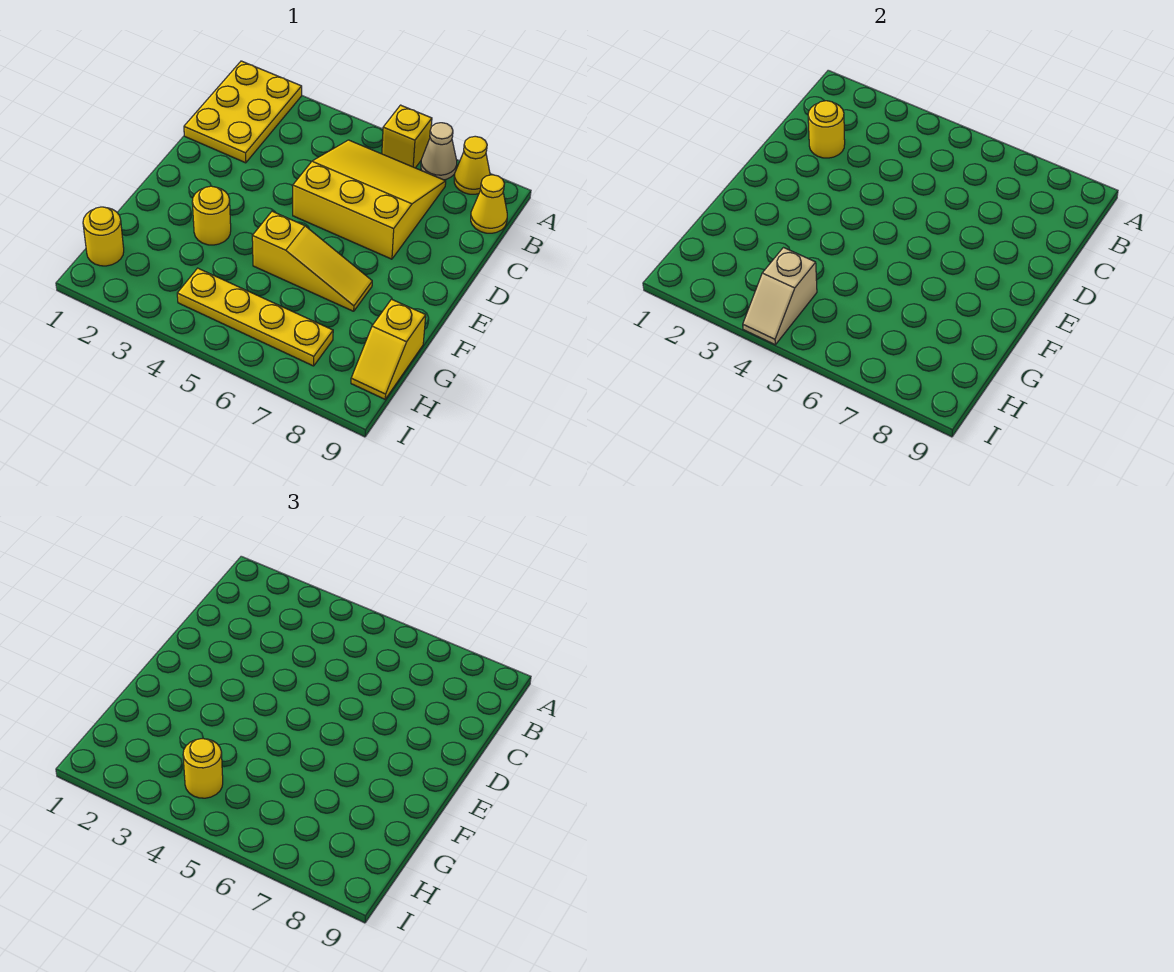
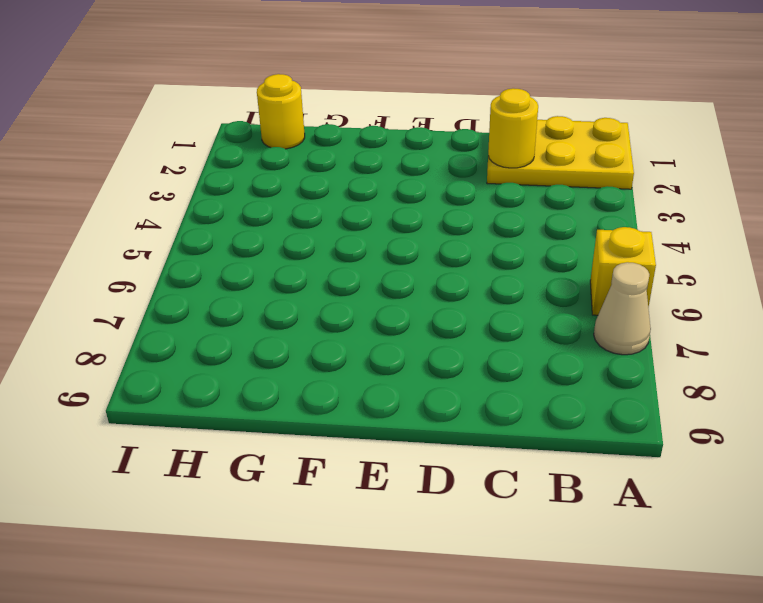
none -> yellow 1x1 cone [454,136,490,194]
none -> yellow 3x3 slope [293,140,446,259]
none -> yellow 1x1 cone [471,175,507,233]

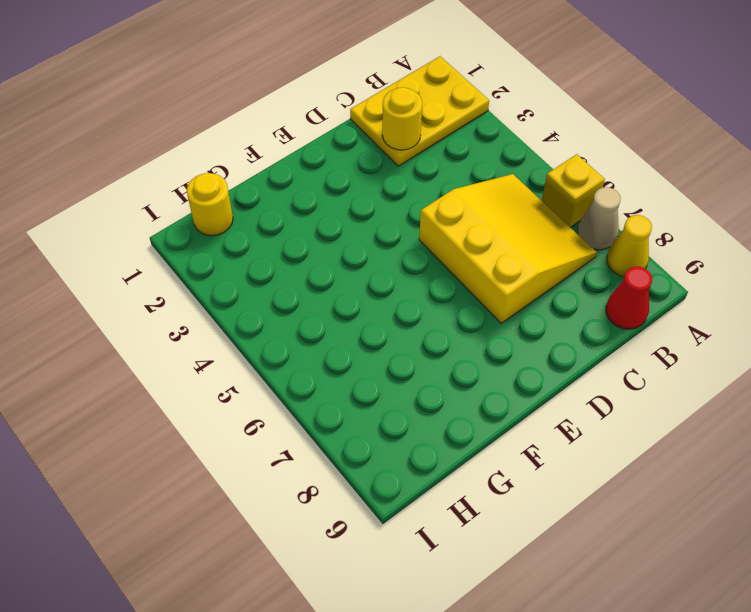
red 1x1 cone [606,267,652,329] -> yellow 1x1 cone [471,175,507,233]
none -> yellow 1x1 round brick [192,186,231,245]
none -> yellow 1x3 slope [252,211,372,311]
none -> yellow 1x2 slope [351,299,426,399]

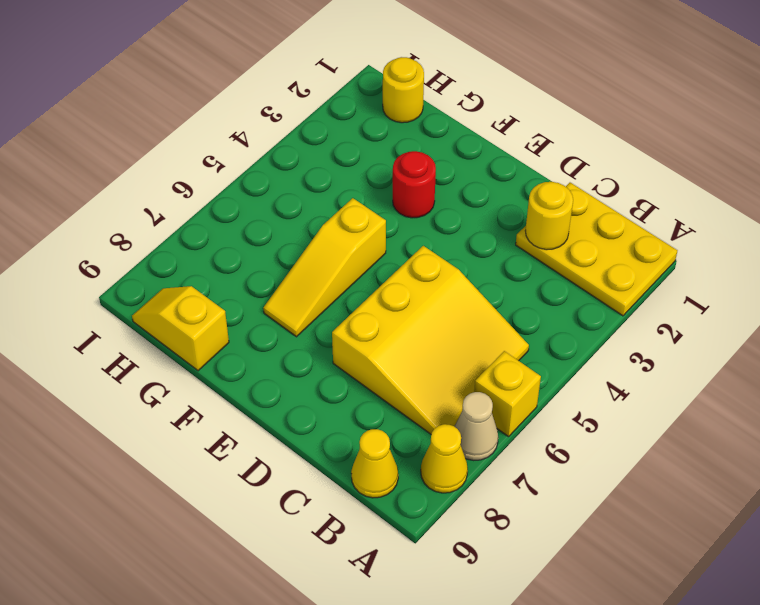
red 1x1 round brick [393,151,436,218] -> yellow 1x1 round brick [192,186,231,245]
none -> yellow 1x4 plate [177,268,333,366]
none -> tan 1x2 slope [743,248,817,345]
none -> yellow 1x1 round brick [183,738,223,798]

